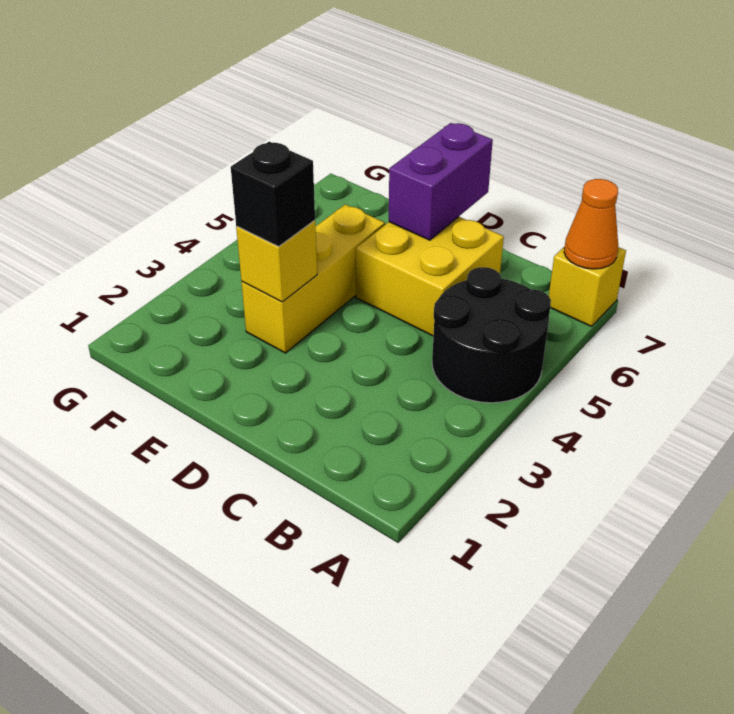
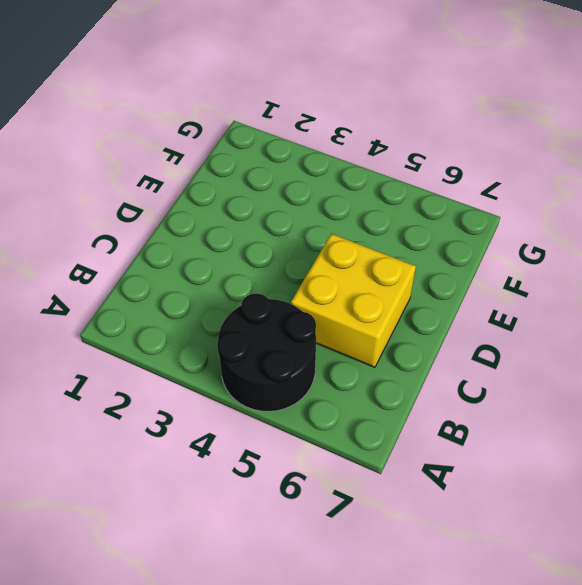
none -> yellow 1x1 brick [549,246,626,326]
none -> yellow 1x3 brick [241,205,385,353]

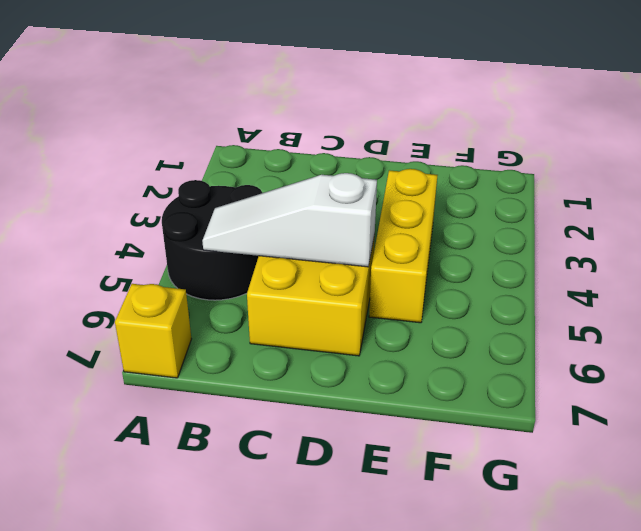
white 1x3 slope [202,173,377,267] -> none
none -> orange 1x1 cone [564,179,618,269]
none -> purple 1x2 brick [389,123,493,240]

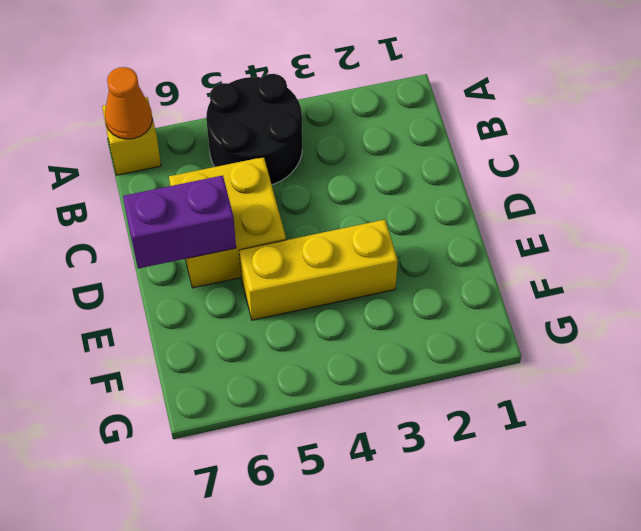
none -> yellow 1x1 brick [236,220,317,302]
none -> black 1x1 brick [231,142,315,246]

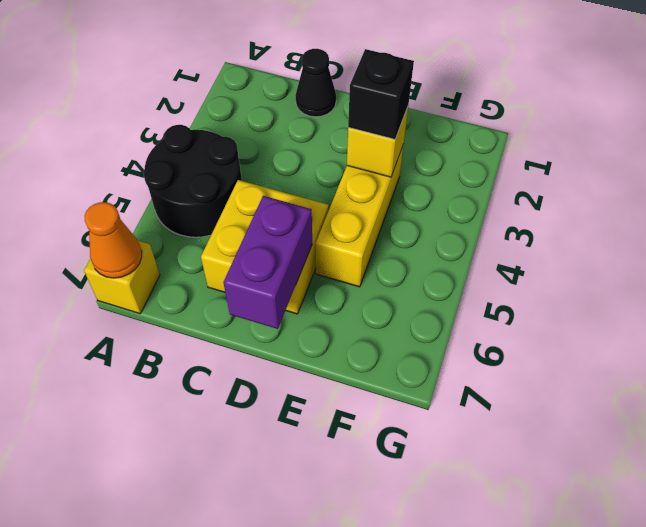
black 1x1 cone [295,49,336,117] -> none

